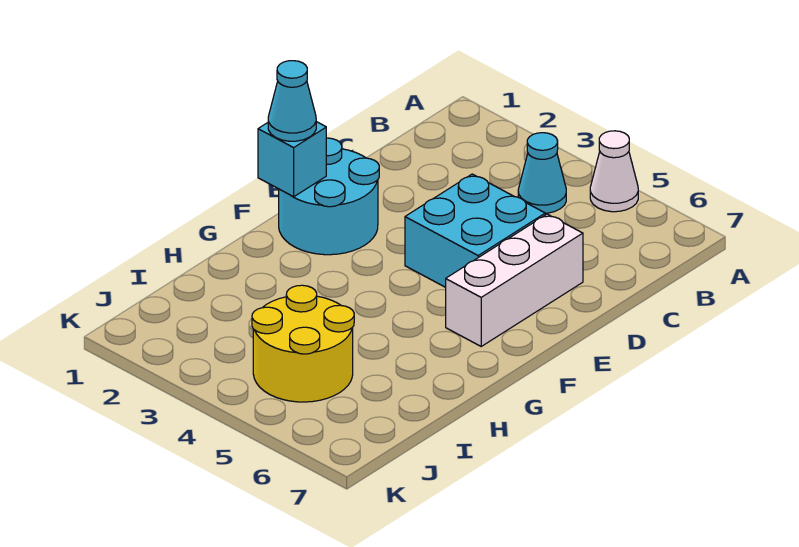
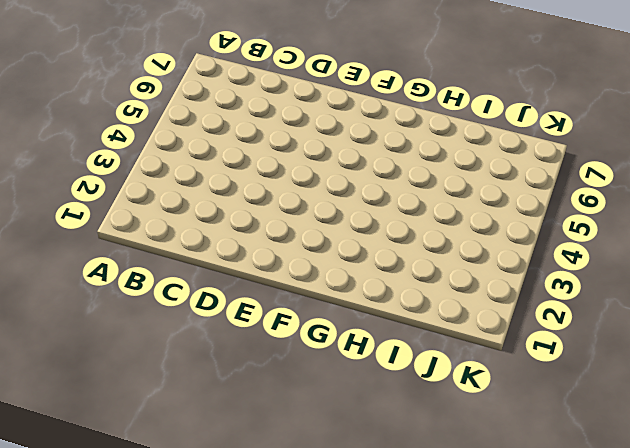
none -> white 1x1 cone [590,131,638,212]
none -> cyan 1x1 cone [518,133,566,213]

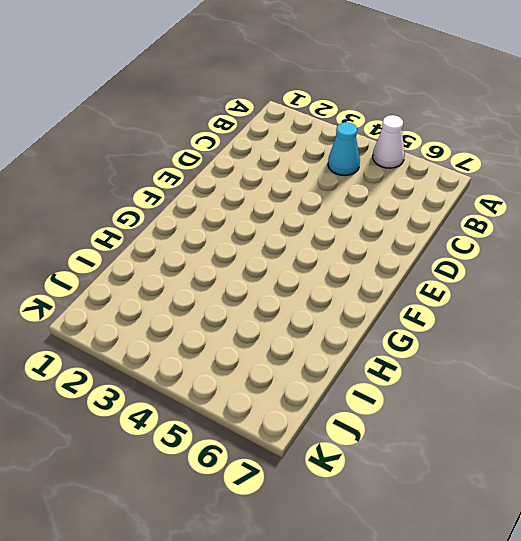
none -> cyan 2x2 brick [405,174,545,287]
none -> white 1x3 brick [446,214,583,346]

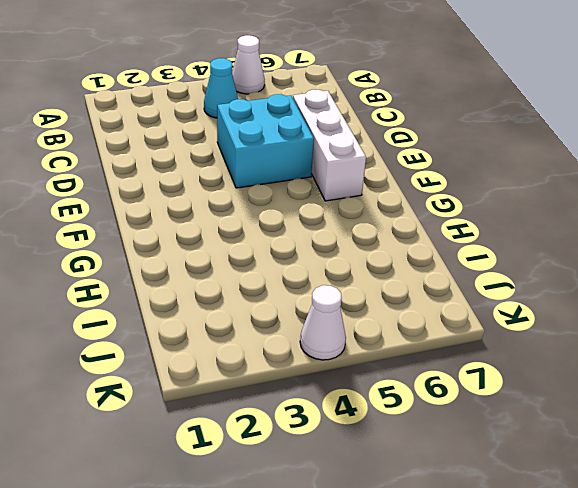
white 1x1 cone [300,285,346,360] -> none
none -> cyan 2x2 round brick [279,138,379,255]
none -> yellow 2x2 round brick [252,285,354,402]

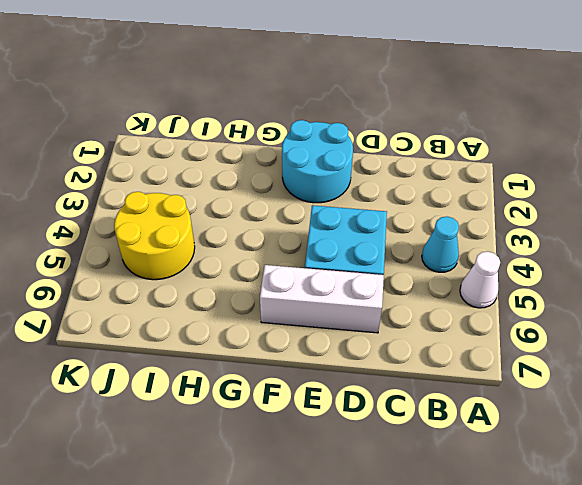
none -> cyan 1x1 brick [258,122,326,197]
none -> cyan 1x1 cone [268,61,316,141]

